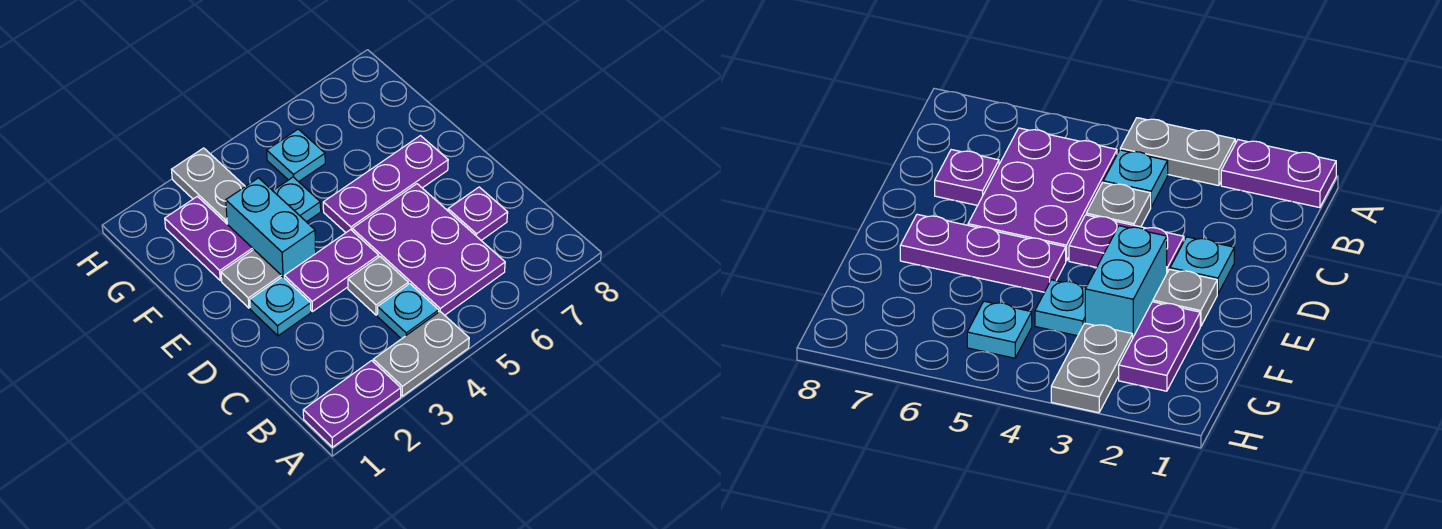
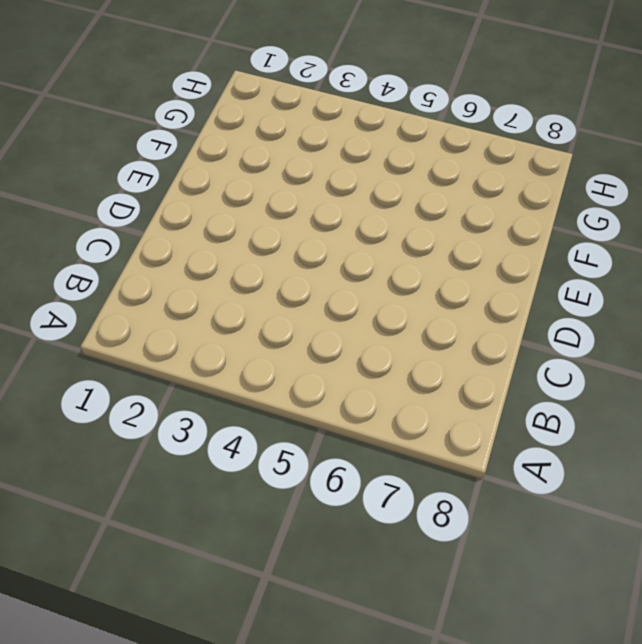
none -> purple 1x2 plate [303,361,401,447]
none -> grey 1x2 plate [373,312,469,396]
none -> cyan 1x1 plate [378,284,439,339]

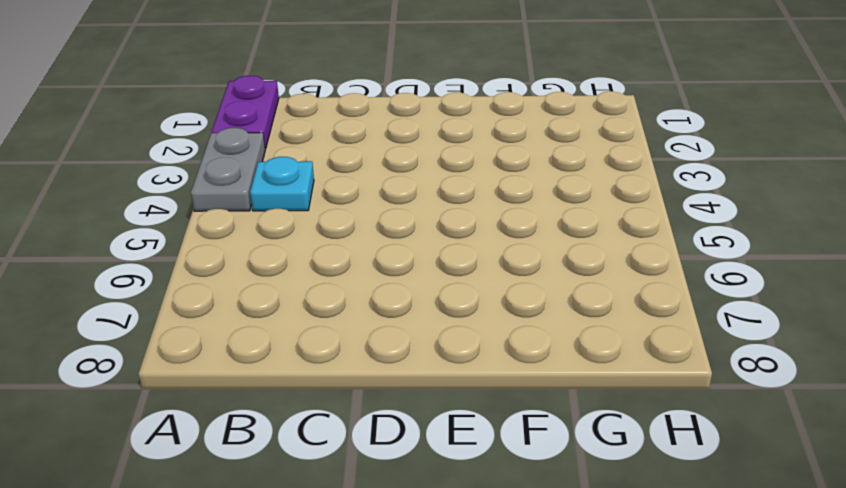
none -> purple 2x3 plate [352,184,505,315]
none -> grey 1x1 plate [348,257,408,315]
none -> purple 1x1 plate [448,187,508,240]

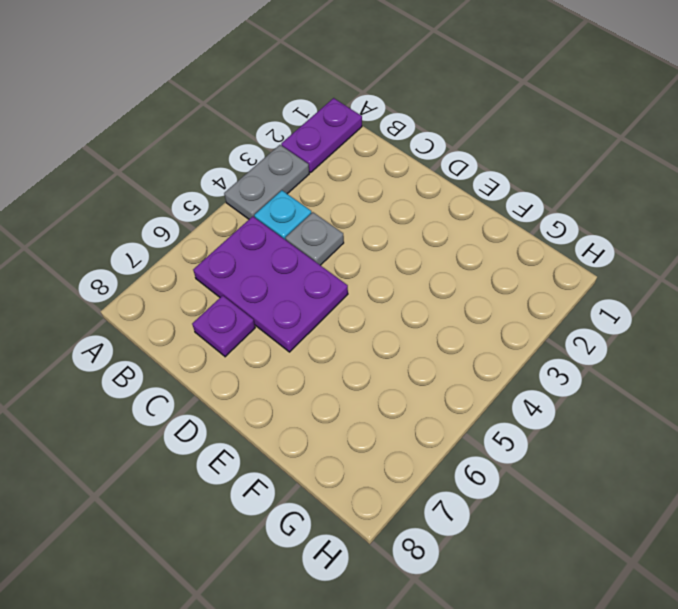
none -> cyan 1x1 plate [250,277,311,336]
none -> purple 1x2 plate [284,230,379,312]
none -> grey 1x1 plate [221,250,281,308]

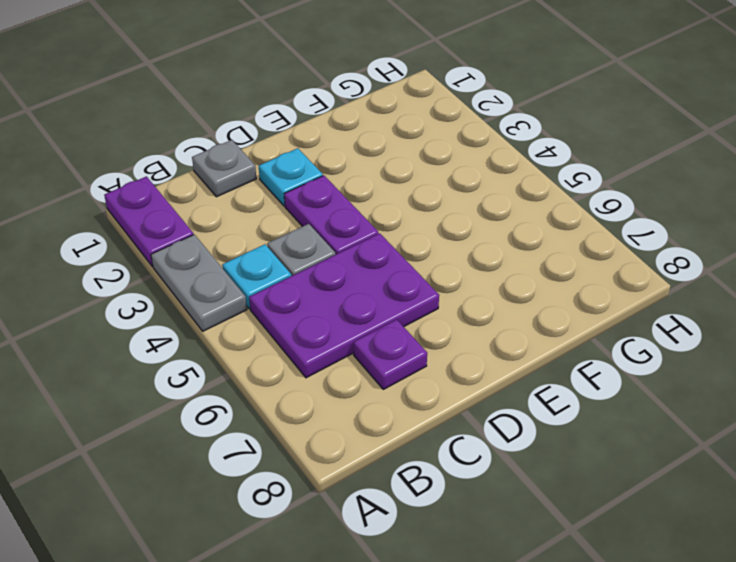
grey 1x1 plate [192,140,256,197] -> grey 1x1 plate moved to [221,250,281,308]
none -> cyan 1x2 brick [226,178,316,277]
none -> purple 1x3 plate [323,136,448,232]
none -> purple 1x2 plate [165,196,253,281]

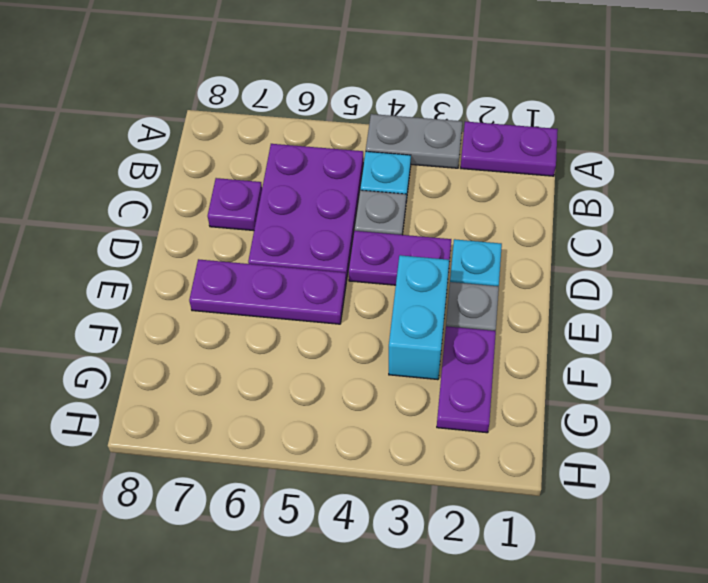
none -> cyan 1x1 plate [273,177,321,222]
none -> grey 1x2 plate [172,148,245,224]
none -> cyan 1x1 plate [267,129,325,182]

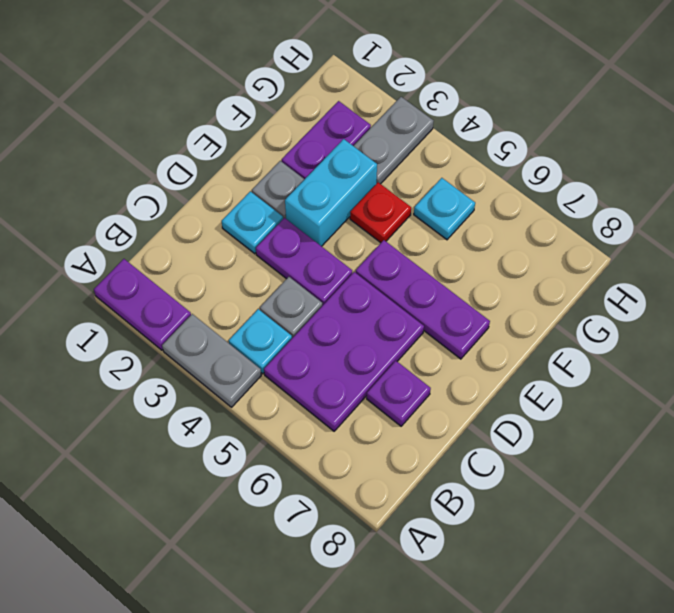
red 1x1 plate [350,182,411,243] -> cyan 1x1 plate [273,177,321,222]

